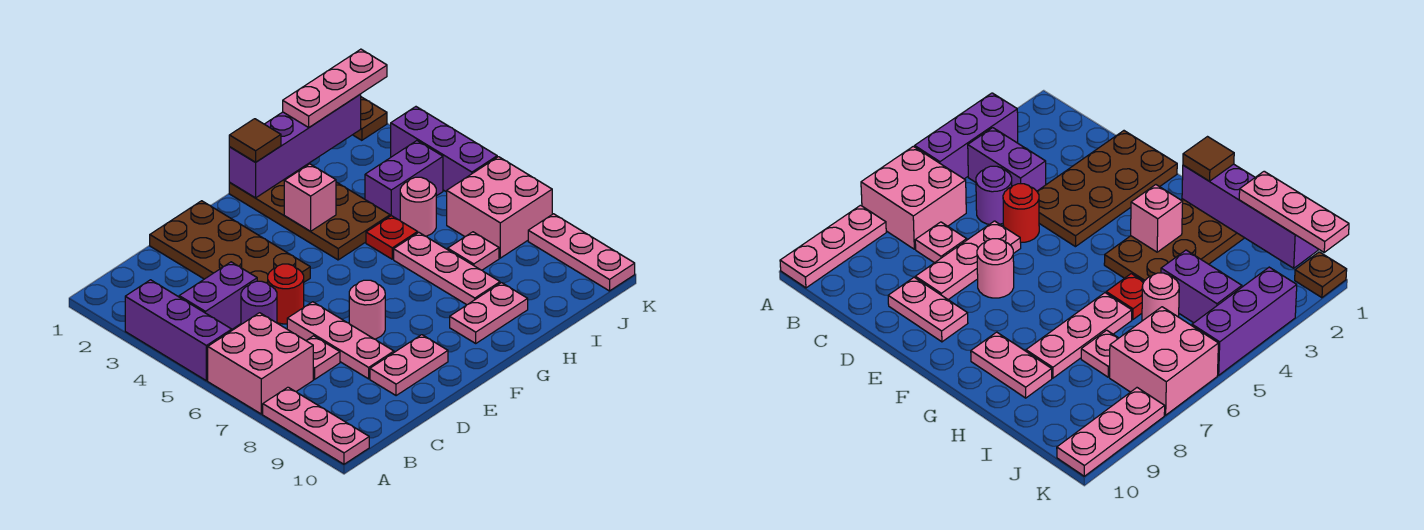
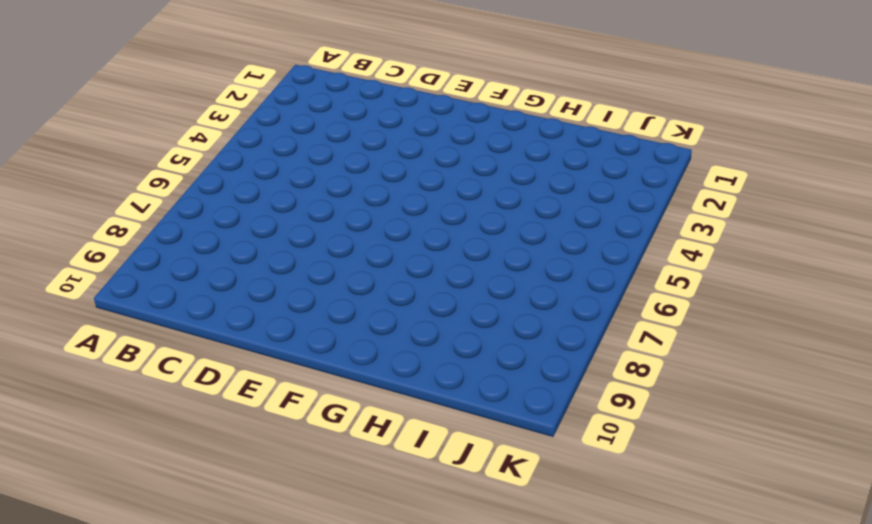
none -> purple 1x3 brick [125,280,232,381]
none -> pink 2x2 brick [208,313,313,414]
none -> pink 1x3 plate [263,387,369,464]

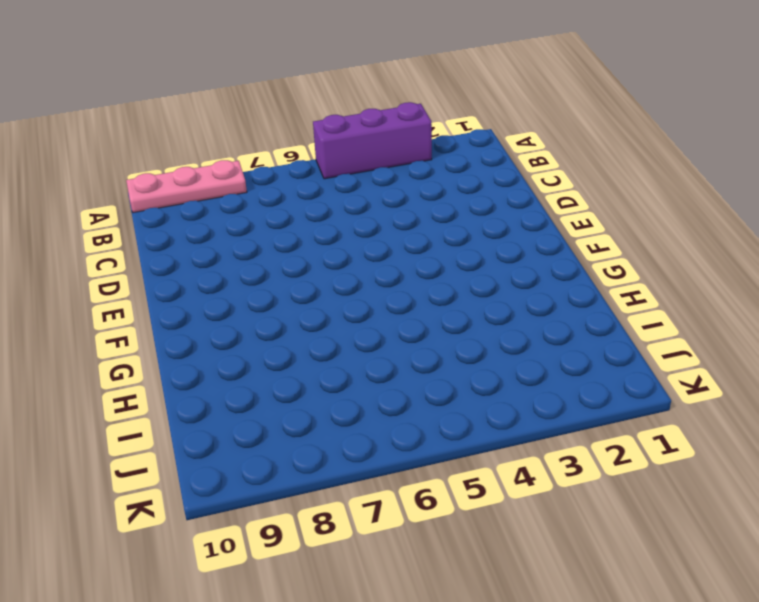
none -> pink 2x2 brick [208,313,313,414]
none -> purple 1x2 brick [179,262,257,329]
none -> purple 1x1 round brick [241,281,277,324]

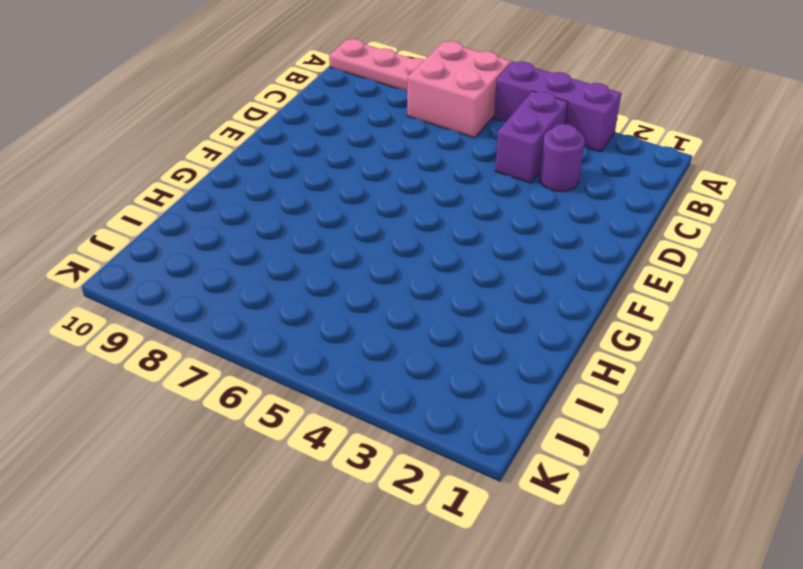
purple 1x1 round brick [539,124,585,192] -> purple 1x1 round brick moved to [241,281,277,324]
none -> pink 1x1 plate [306,336,340,379]
none -> brown 2x4 plate [150,201,310,284]
none -> red 1x1 round brick [268,264,304,324]

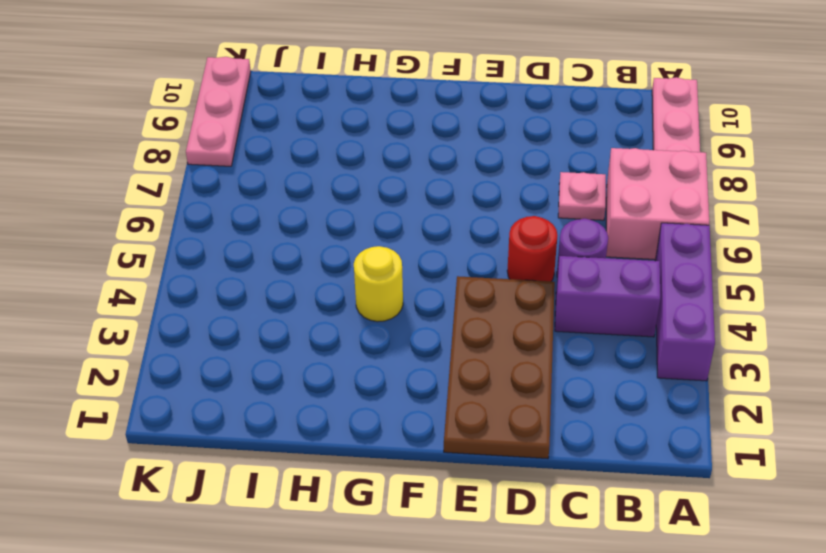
yellow 1x1 round brick [354,246,403,322] -> brown 2x4 plate [229,164,390,260]
none -> pink 1x3 plate [287,302,394,379]
none -> pink 1x2 plate [370,335,448,396]
none -> pink 1x1 round brick [349,280,385,339]

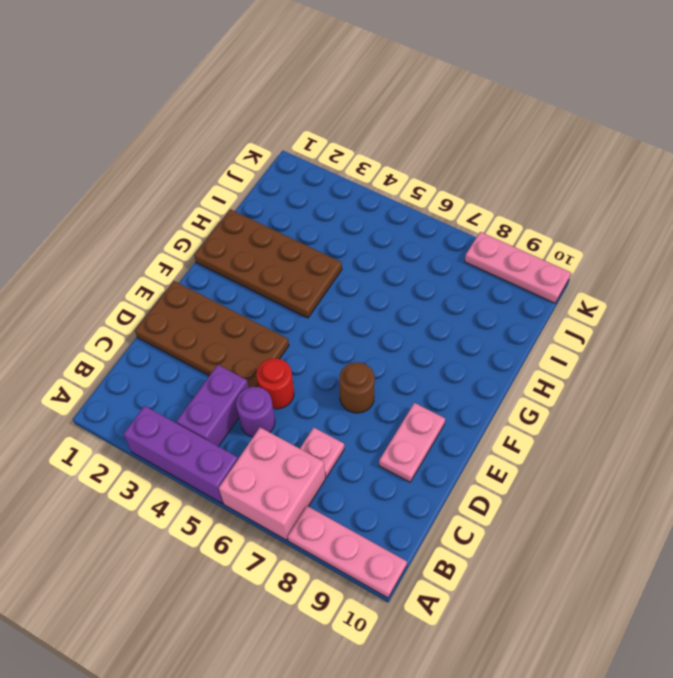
brown 1x1 round brick [339,362,375,413] -> pink 1x1 round brick [349,280,385,339]
none -> pink 1x3 plate [287,302,394,379]
none -> pink 1x2 plate [450,283,528,343]
none -> red 1x1 plate [366,216,418,259]

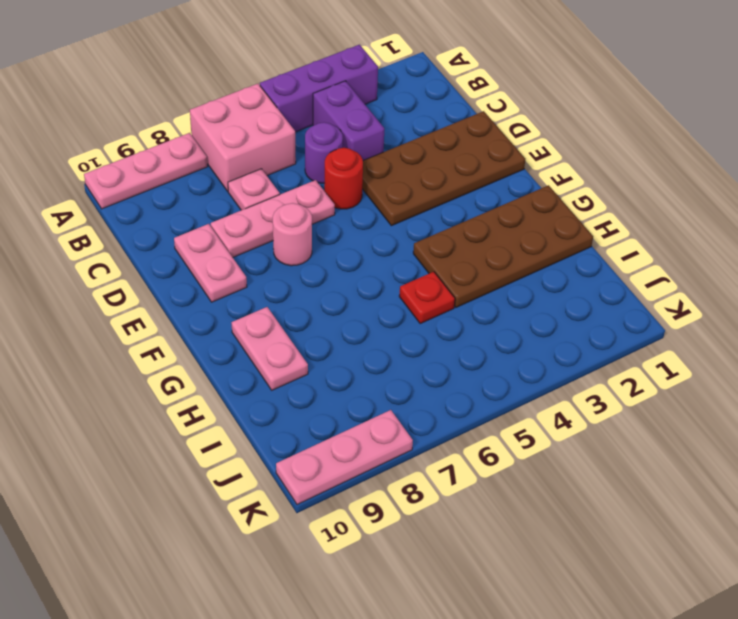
none -> pink 1x3 plate [394,233,500,305]
none -> purple 1x2 brick [365,141,443,220]
none -> pink 1x1 round brick [400,177,436,236]

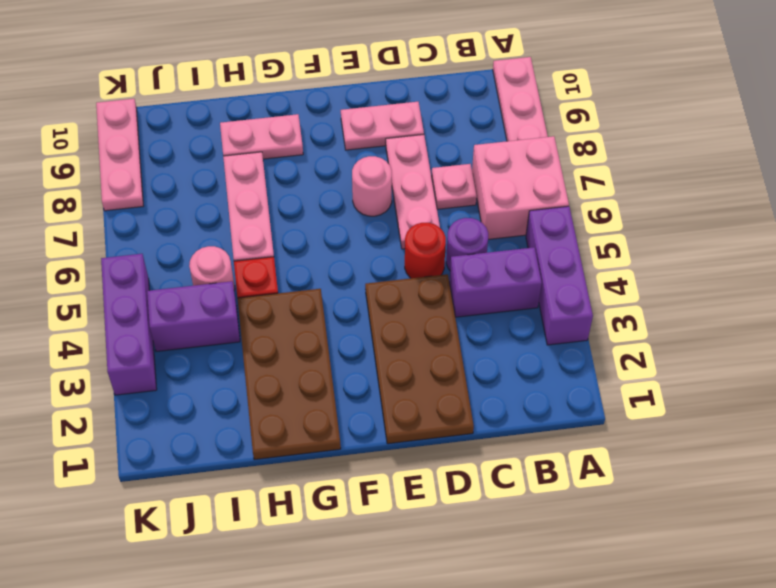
none -> pink 1x1 plate [448,232,499,270]
none -> pink 2x2 brick [447,157,552,258]
none -> brown 1x1 plate [353,97,387,140]

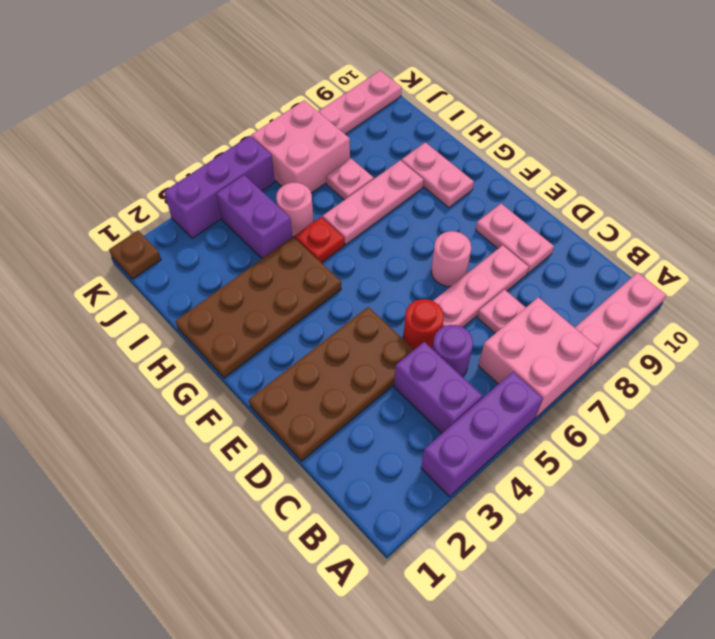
none -> purple 1x4 brick [229,95,361,198]
none -> pink 1x1 brick [284,164,336,231]
none -> brown 1x1 tile [229,119,281,162]

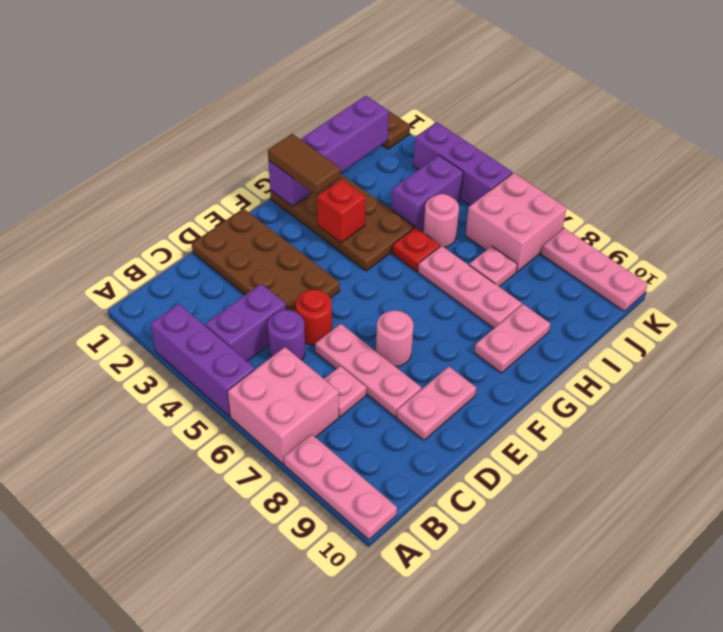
brown 1x2 tile [268,134,340,195] -> brown 1x1 tile [229,119,281,162]
red 1x1 brick [317,179,366,243] -> pink 1x1 brick [284,164,336,231]
none -> pink 1x3 plate [283,49,387,127]

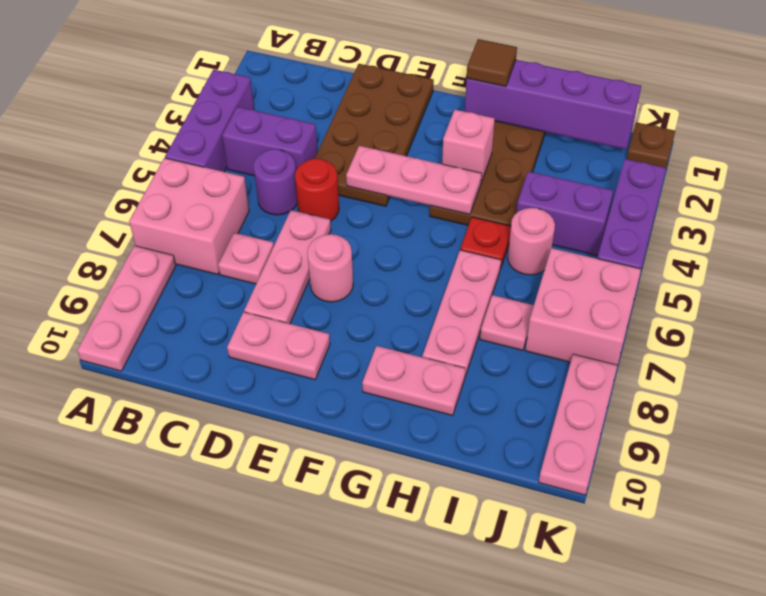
pink 1x3 plate [346,146,482,214] -> pink 1x3 plate moved to [283,49,387,127]

